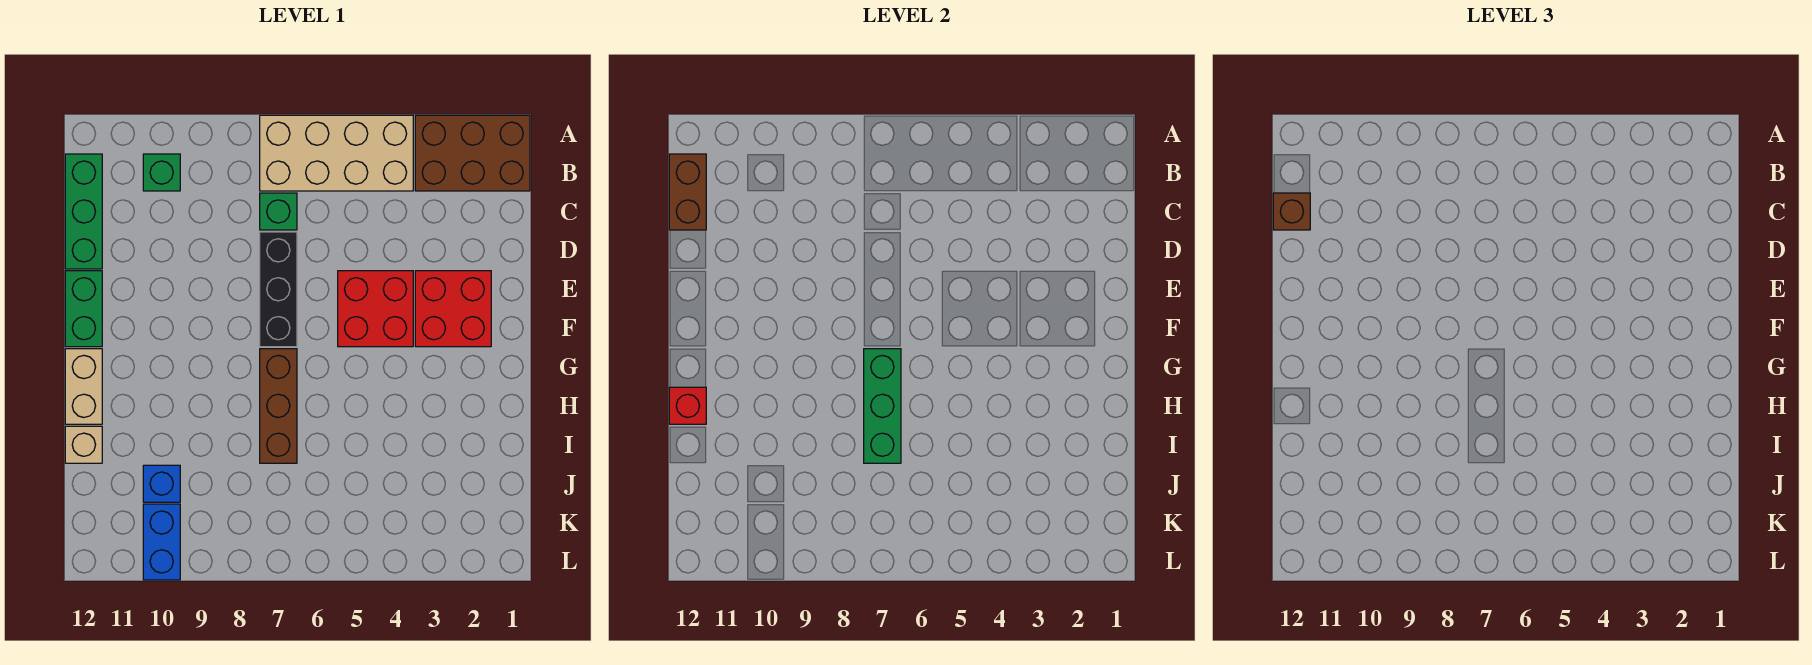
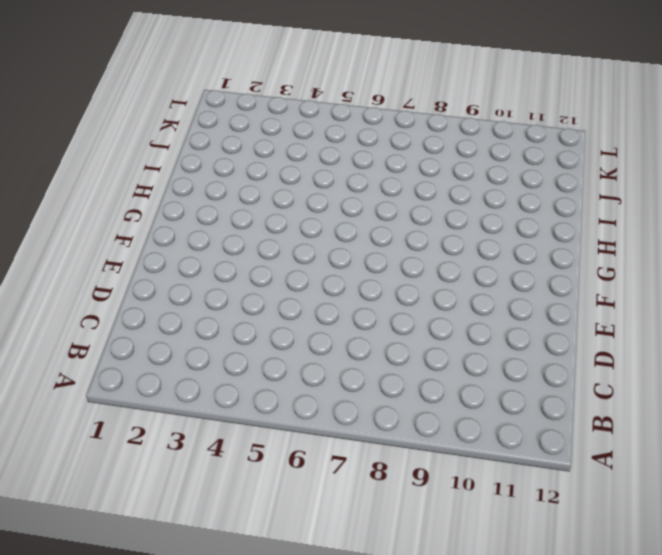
none -> brown 2x3 brick [415,115,530,191]
none -> tan 2x4 brick [260,115,413,191]
none -> green 1x1 brick [143,154,180,191]

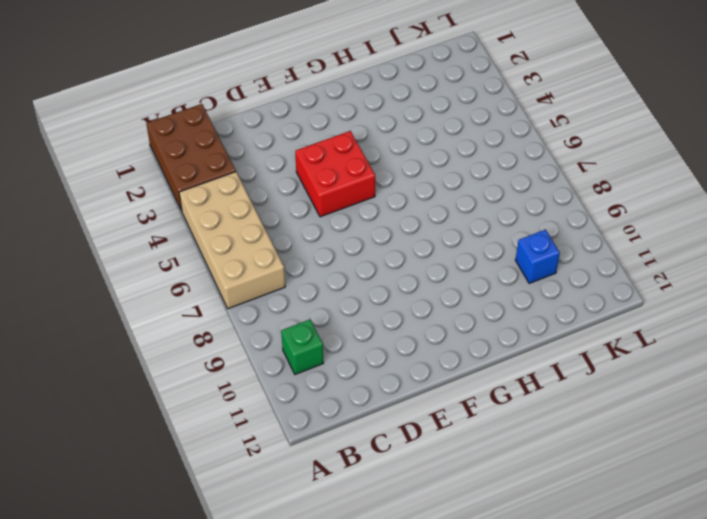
none -> green 1x3 brick [65,154,102,269]
none -> green 1x1 brick [260,193,297,230]
none -> black 1x3 brick [260,232,297,347]

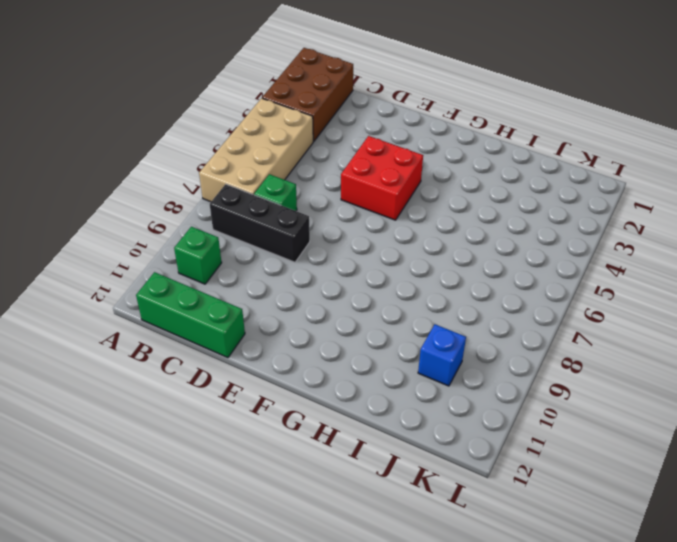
black 1x3 brick [210,184,310,262] -> black 1x3 brick moved to [260,232,297,347]
none -> red 2x2 brick [415,271,491,347]
none -> green 1x2 brick [65,271,102,347]
none -> brown 1x3 brick [260,349,297,463]

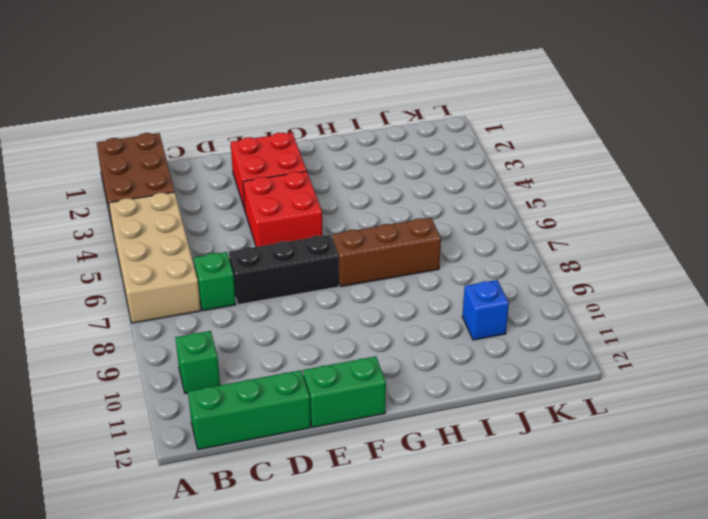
none -> tan 1x2 brick [65,349,102,424]
none -> tan 1x1 brick [65,426,102,463]
none -> blue 1x2 brick [143,504,180,580]

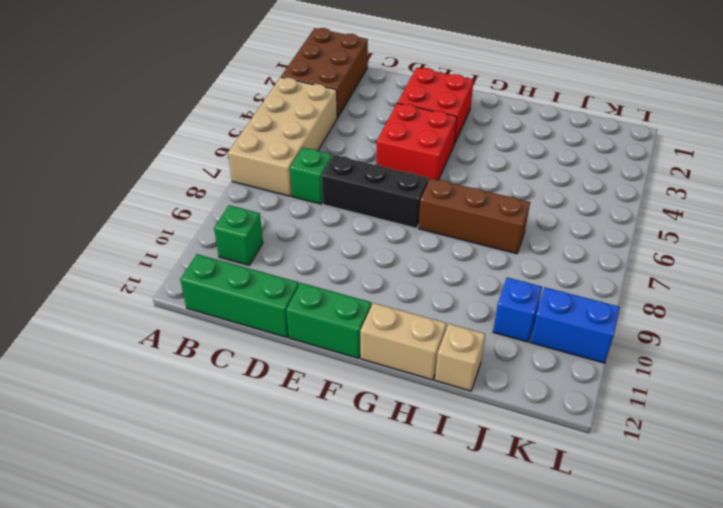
none -> brown 1x2 brick [669,154,706,230]
none -> green 1x3 brick [864,349,901,463]
none -> red 1x1 brick [669,387,706,424]

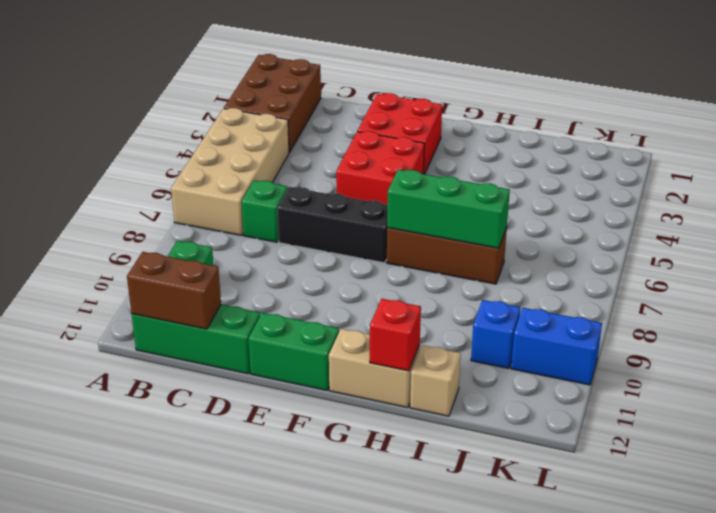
none -> brown 1x1 brick [1273,193,1310,230]

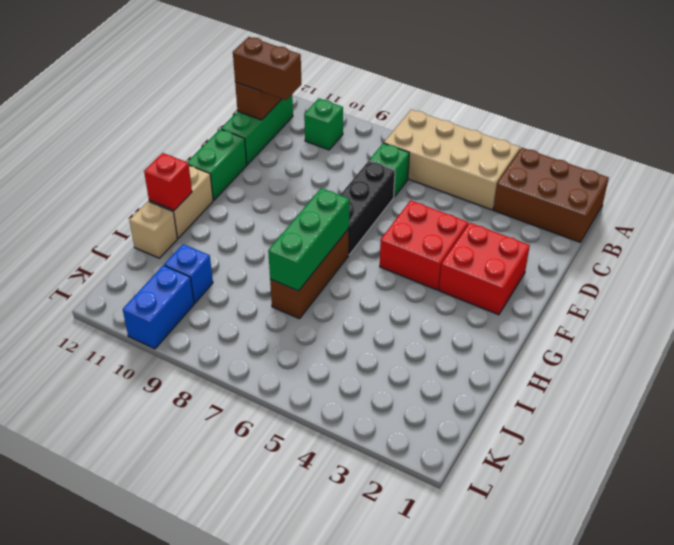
brown 1x2 brick [233,37,301,100] -> brown 1x1 brick [1273,193,1310,230]

